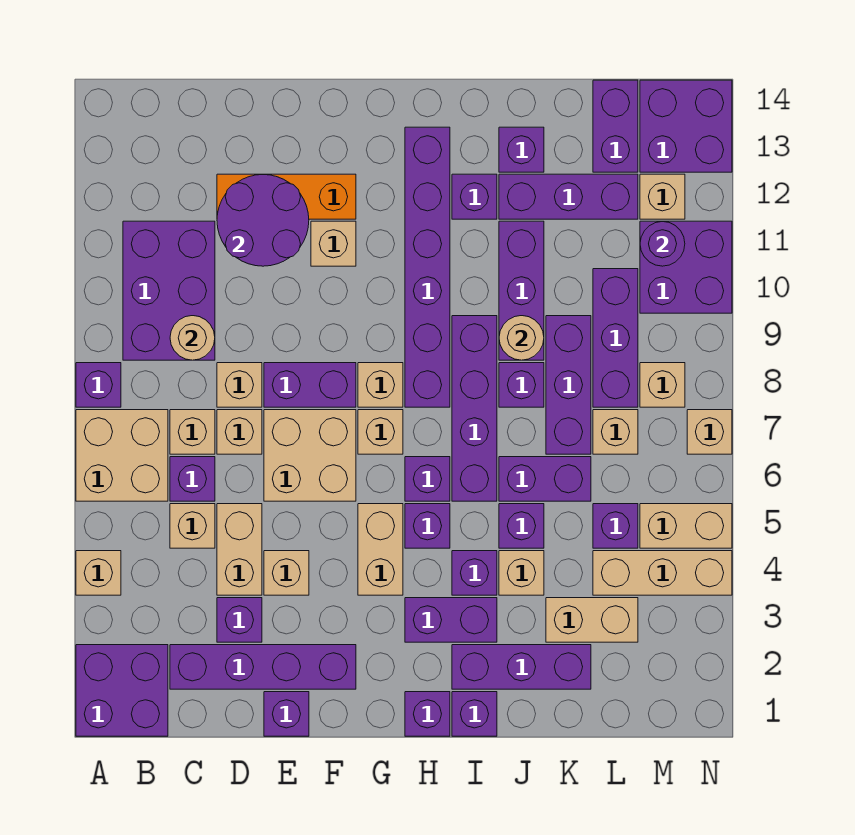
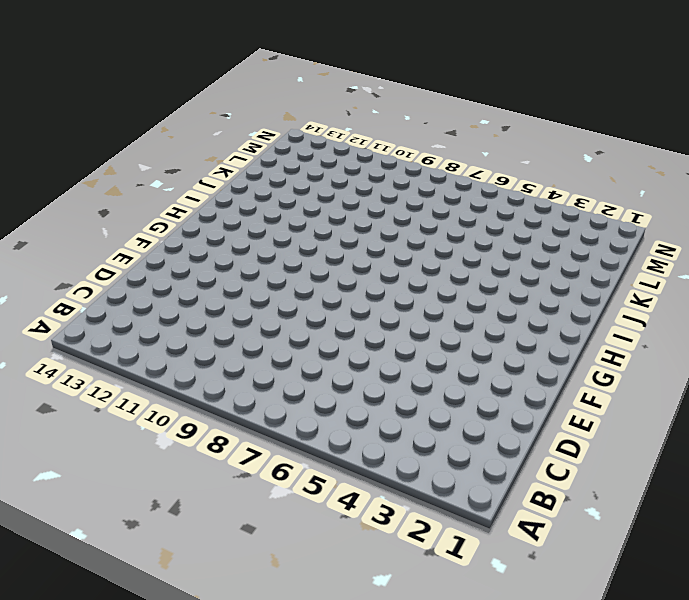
none -> purple 2x2 brick [76,645,168,736]
none -> tan 1x1 brick [76,551,121,595]
none -> tan 2x2 brick [76,410,168,501]
none -> purple 1x1 brick [76,363,121,407]

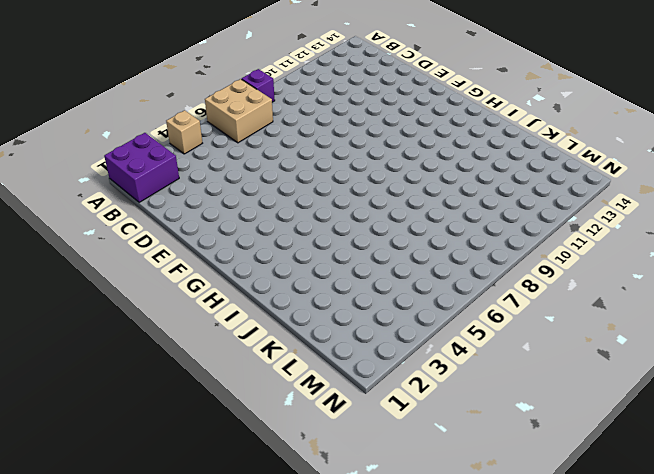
none -> purple 2x3 brick [123,221,215,360]
none -> purple 1x4 brick [170,645,356,689]
none -> tan 1x1 brick [170,504,215,548]
none -> purple 1x1 brick [170,457,215,501]

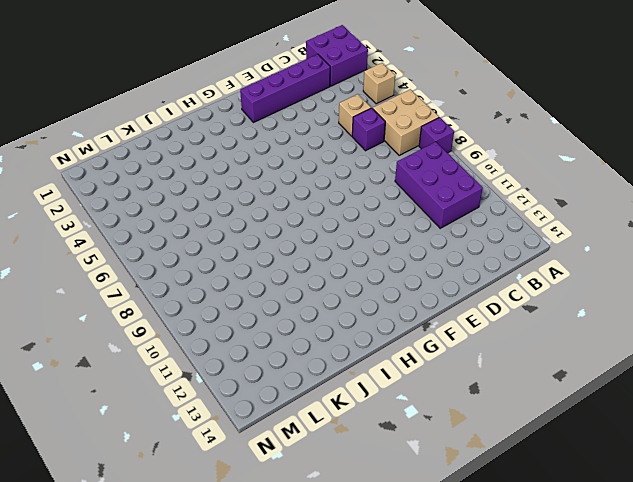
none -> tan 1x1 brick [170,410,215,454]
none -> purple 1x1 brick [217,598,262,642]
none -> tan 1x2 brick [217,504,262,595]
none -> tan 1x1 brick [217,410,262,454]

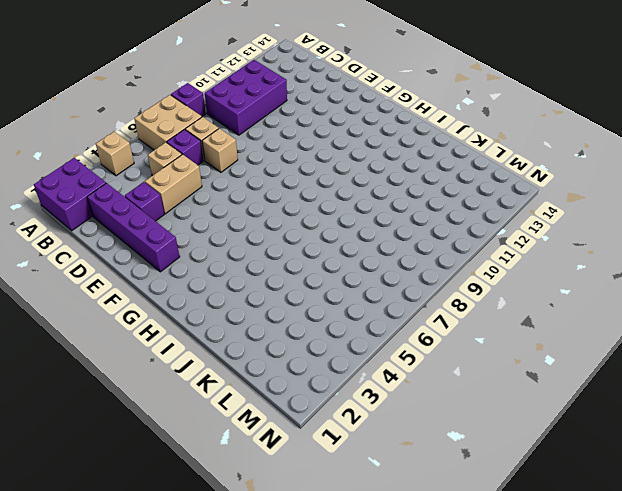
none -> tan 1x1 brick [217,363,262,407]
none -> orange 1x3 brick [217,174,356,219]
none -> purple 1x1 brick [264,692,309,736]
none -> tan 1x1 brick [264,551,309,595]

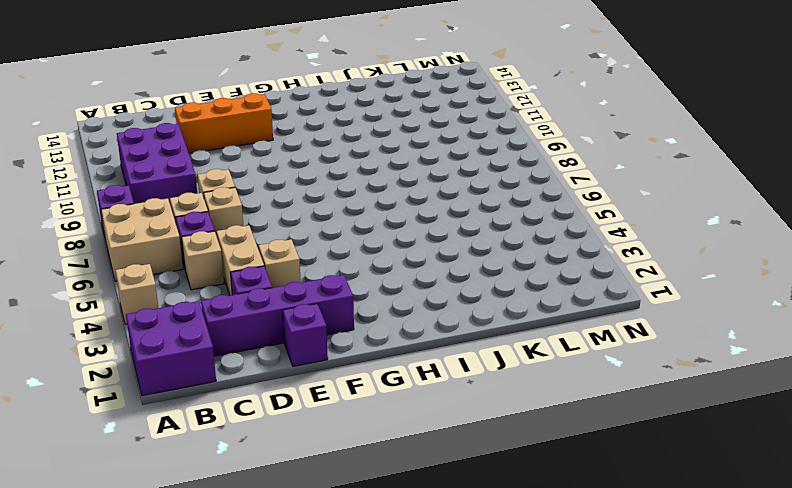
none -> tan 2x2 brick [264,410,356,501]
none -> purple 1x2 brick [264,363,356,407]
none -> tan 1x1 brick [311,221,356,266]
none -> tan 1x2 brick [358,504,403,595]

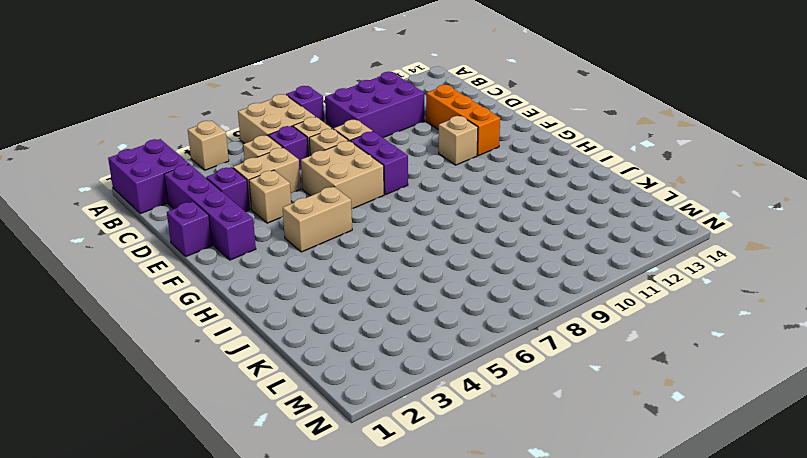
none -> tan 1x1 brick [358,410,403,454]
none -> tan 1x1 brick [358,363,403,407]
none -> purple 1x1 brick [405,692,450,736]
none -> purple 1x2 brick [405,598,497,642]

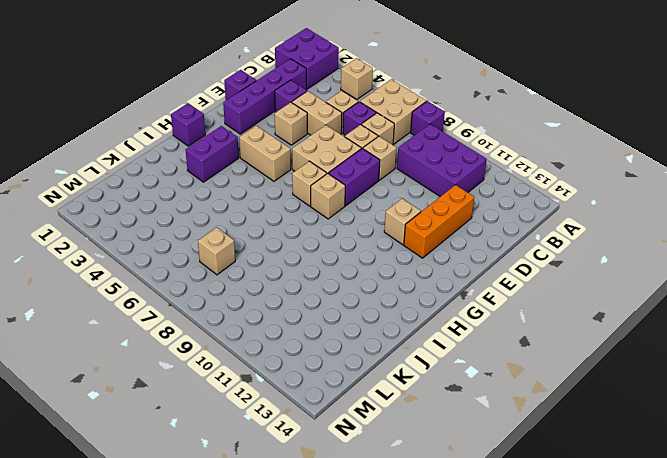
none -> purple 1x1 brick [405,504,450,548]
none -> purple 1x1 brick [405,457,450,501]
none -> purple 1x6 brick [405,127,450,407]
none -> purple 1x1 brick [452,692,497,736]

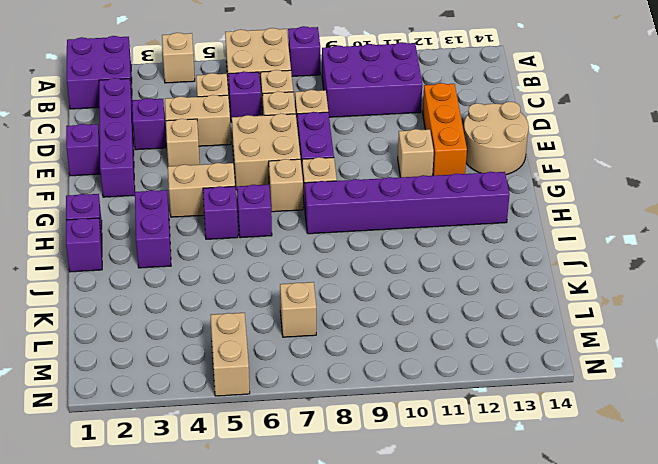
tan 2x2 round brick [464,102,529,175] -> none
none -> purple 1x3 brick [452,645,591,689]
none -> purple 1x1 brick [452,551,497,595]
none -> purple 1x4 brick [452,316,497,501]
none -> purple 1x1 brick [452,174,497,219]

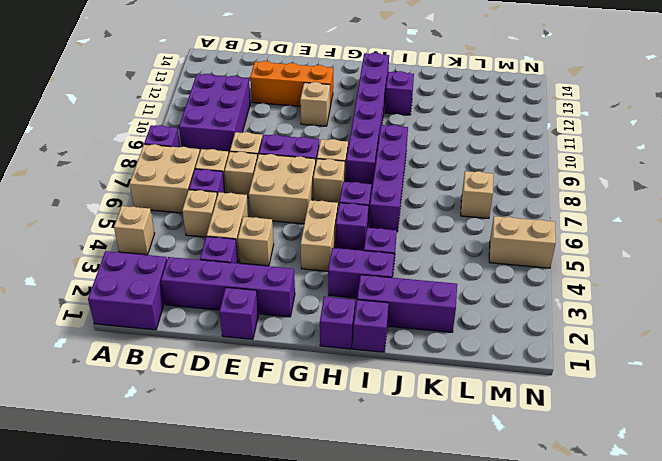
none -> tan 1x1 brick [499,551,544,595]
none -> purple 1x1 brick [499,504,544,548]
none -> purple 1x2 brick [499,457,591,501]
none -> purple 1x1 brick [499,363,544,407]

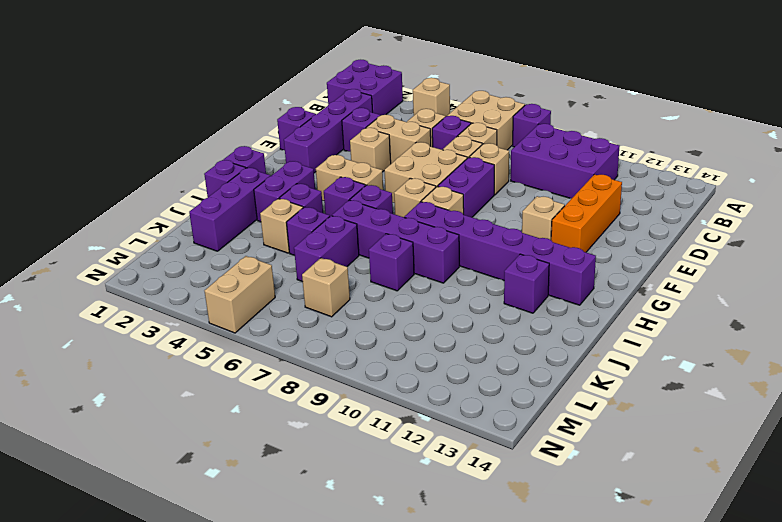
none -> purple 1x3 brick [499,221,544,360]
none -> purple 1x3 brick [499,174,638,219]
none -> purple 1x1 brick [499,127,544,172]
none -> tan 1x2 brick [546,598,638,642]

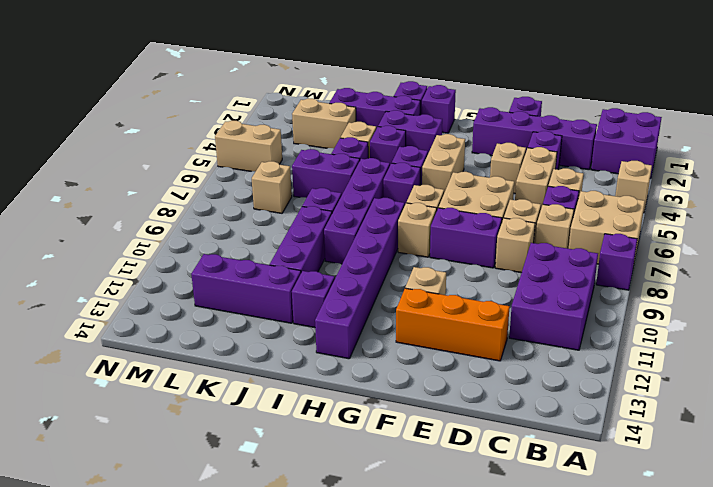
none -> purple 1x1 brick [499,127,544,172]
none -> purple 1x3 brick [546,316,591,454]
none -> tan 1x3 brick [593,551,732,595]
none -> purple 1x1 brick [593,504,638,548]

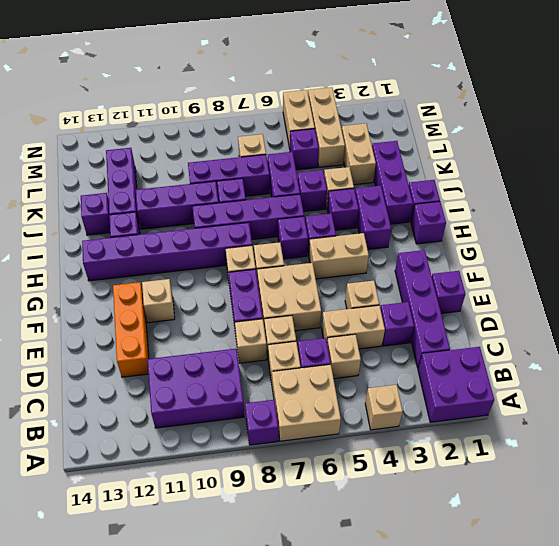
none -> purple 1x3 brick [593,269,638,407]
none -> purple 1x2 brick [593,80,638,172]
none -> tan 1x1 brick [640,363,685,407]
none -> purple 2x2 brick [640,221,732,313]

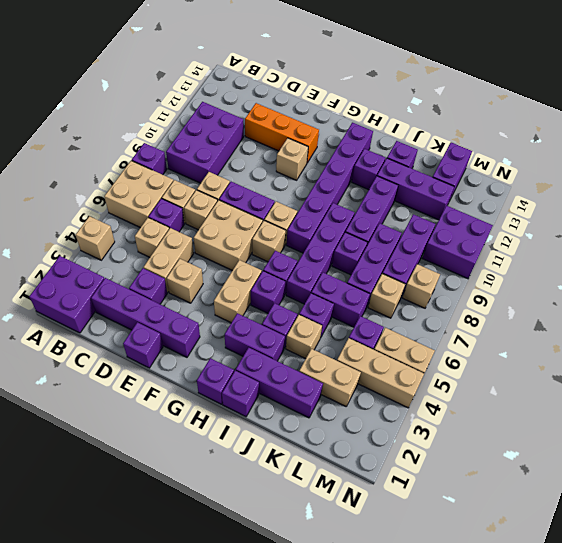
none -> tan 1x1 brick [640,174,685,219]
none -> purple 2x2 brick [640,80,732,172]
none -> tan 1x1 brick [687,410,732,454]
none -> tan 1x1 round brick [170,316,215,360]

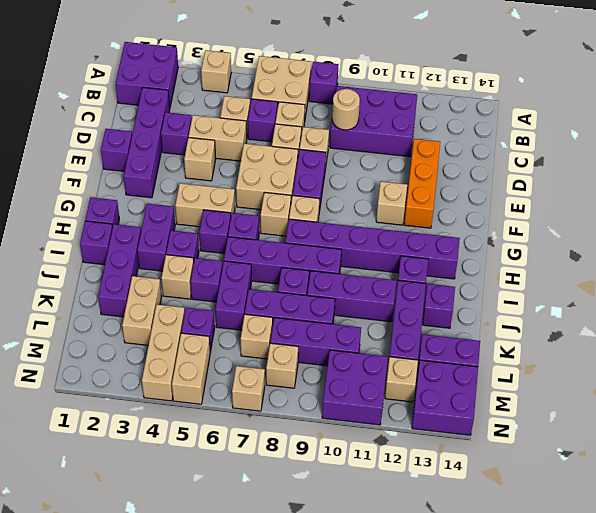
none -> purple 2x2 round brick [217,175,309,266]
none -> tan 1x1 round brick [499,316,544,360]
none -> purple 1x1 round brick [640,222,685,266]

